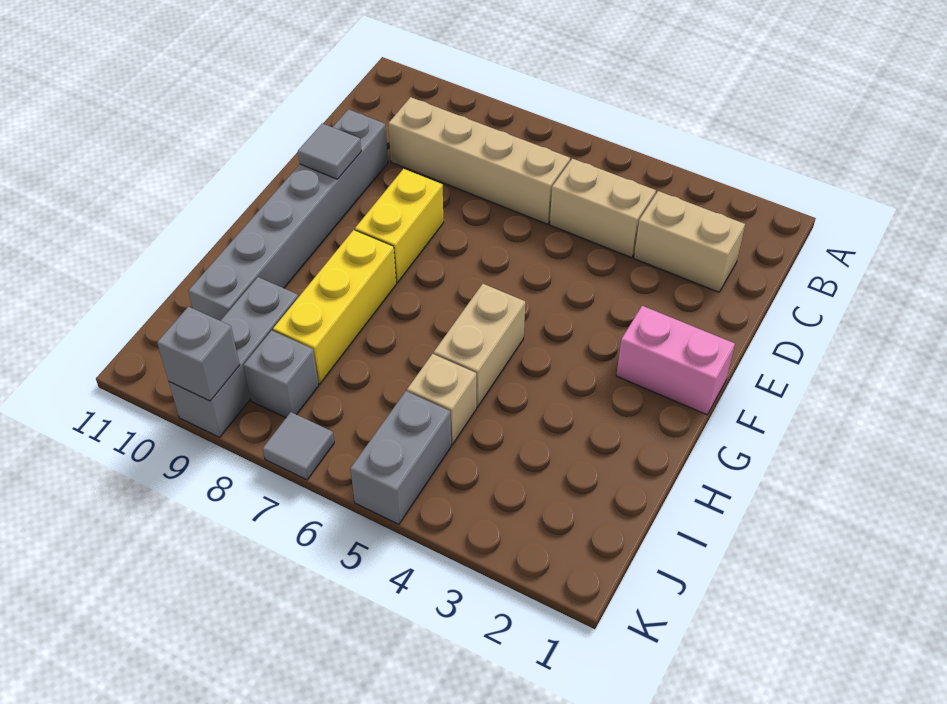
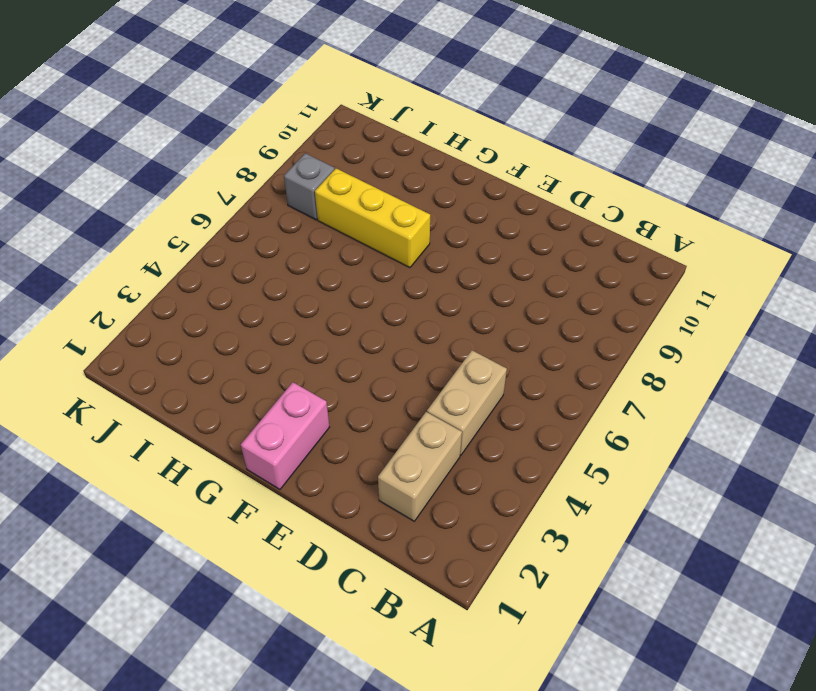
none -> tan 1x4 brick [388,97,570,224]
none -> grey 1x6 brick [189,109,388,321]
none -> yellow 1x2 brick [355,169,443,283]

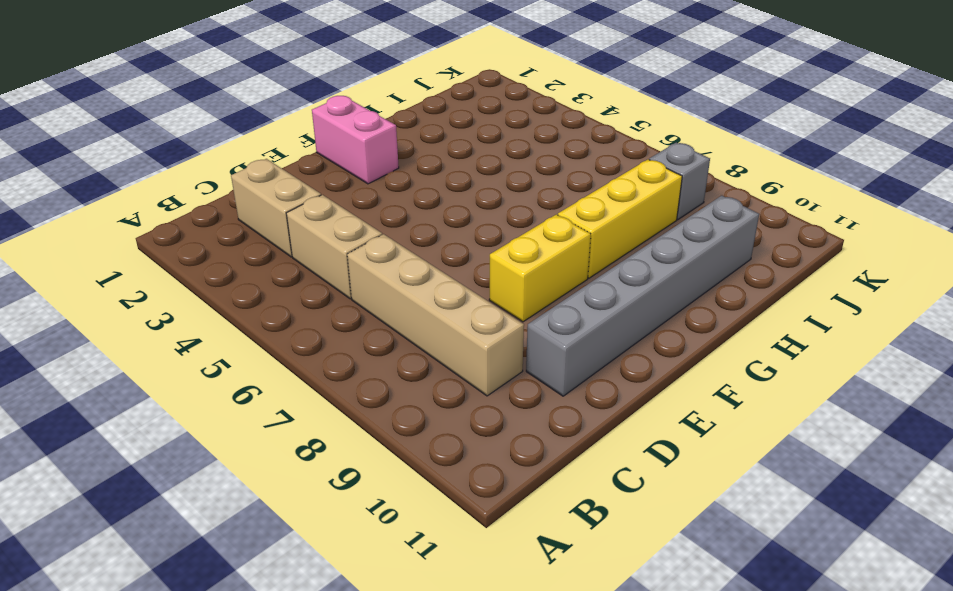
none -> tan 1x2 brick [434,284,525,407]
none -> tan 1x1 brick [407,354,476,445]
none -> grey 1x3 brick [169,277,298,437]

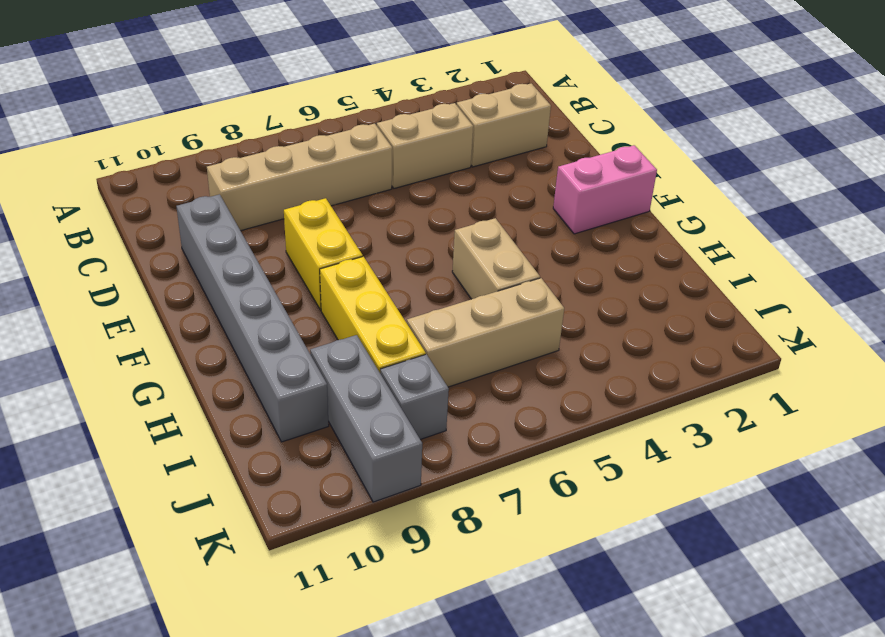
tan 1x3 brick [407,278,564,387] -> tan 1x1 brick [407,354,476,445]
none -> grey 1x2 brick [350,391,451,524]
none -> grey 1x1 tile [263,412,334,480]
none -> grey 1x1 tile [298,123,361,179]

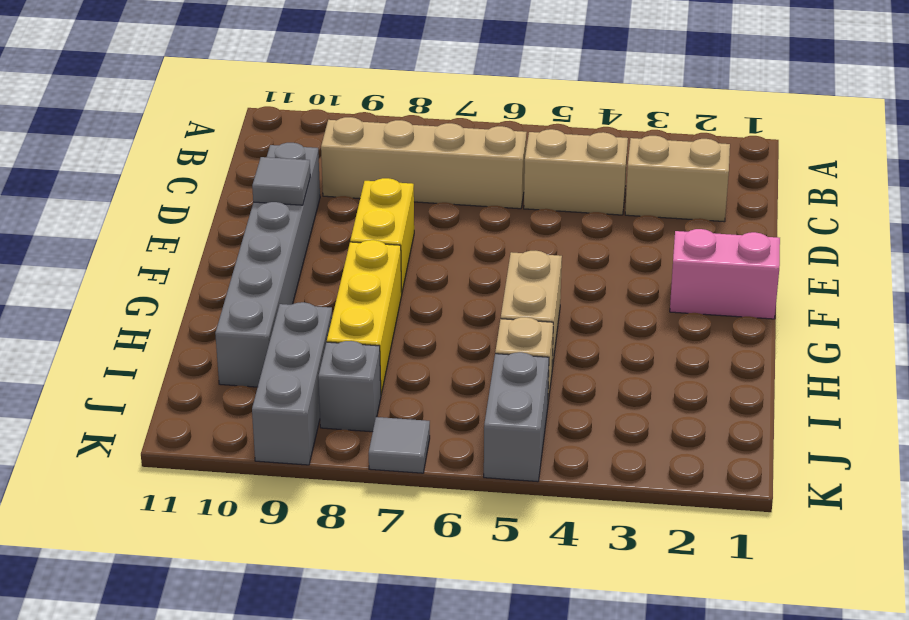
none -> grey 1x1 brick [157,307,240,401]

